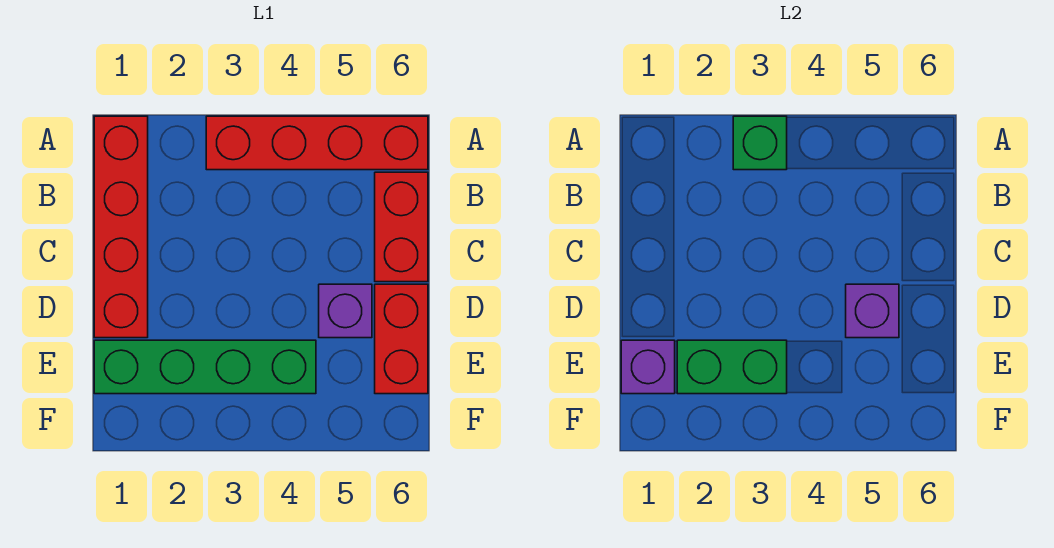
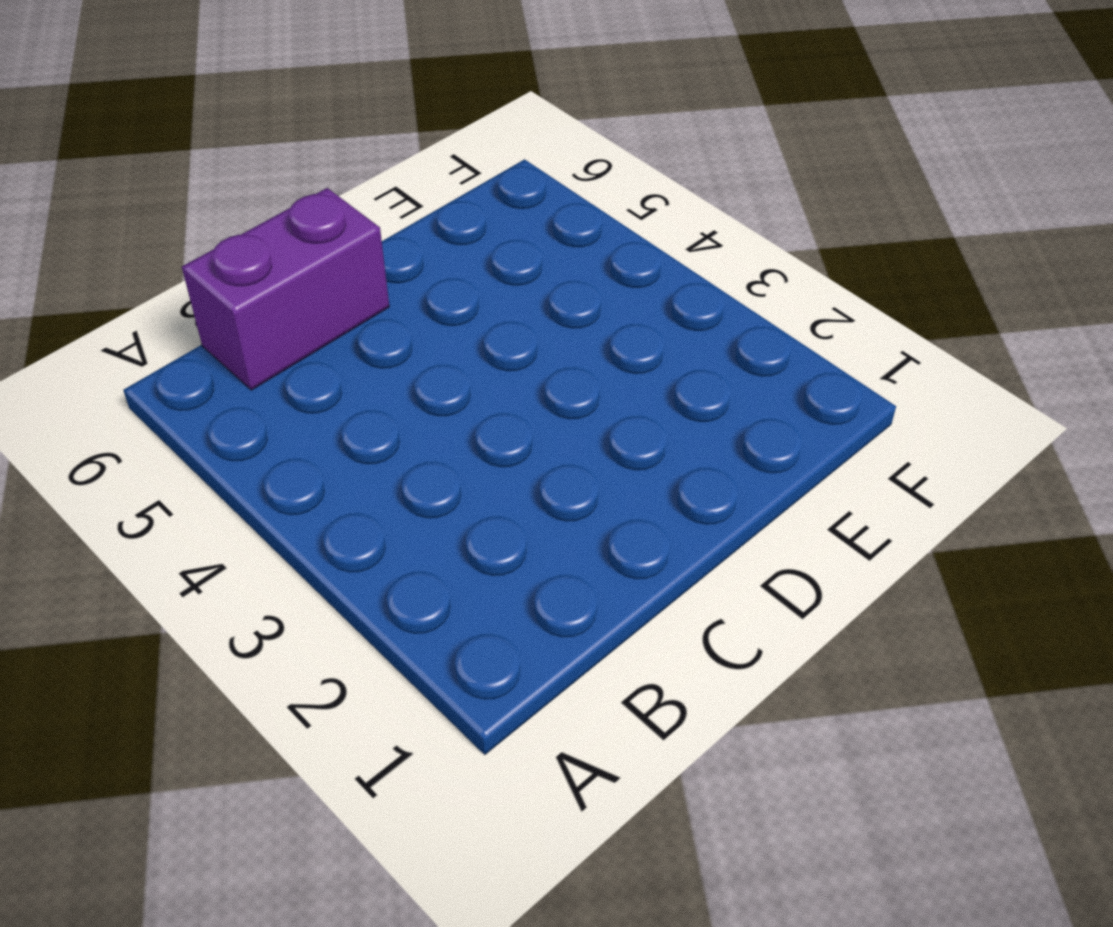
purple 1x2 brick [182,188,389,390] -> red 1x2 brick [375,172,428,282]
none -> red 1x4 brick [94,116,148,338]
none -> red 1x4 brick [206,116,428,170]

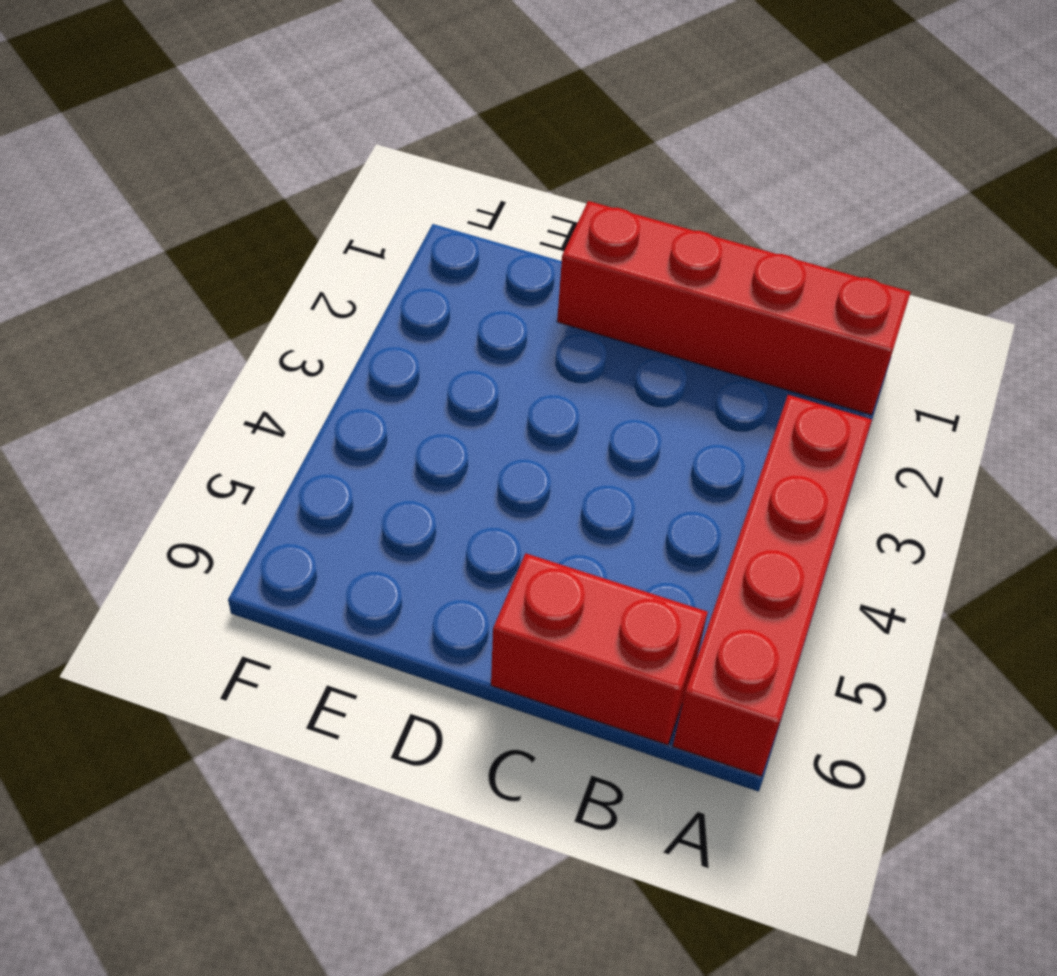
none -> purple 1x1 brick [319,284,372,338]
none -> red 1x2 brick [375,284,428,394]

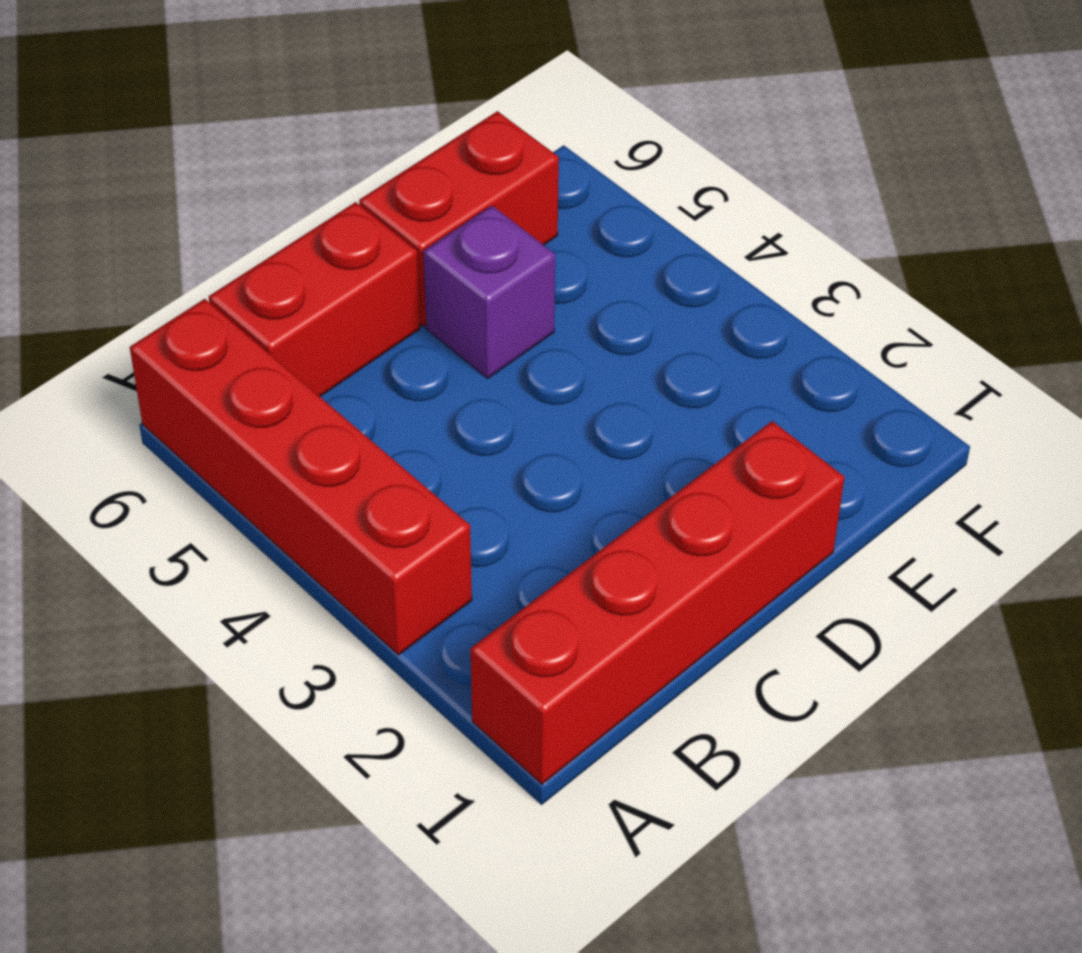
none -> green 1x4 brick [94,340,316,394]
none -> green 1x1 brick [733,116,787,170]

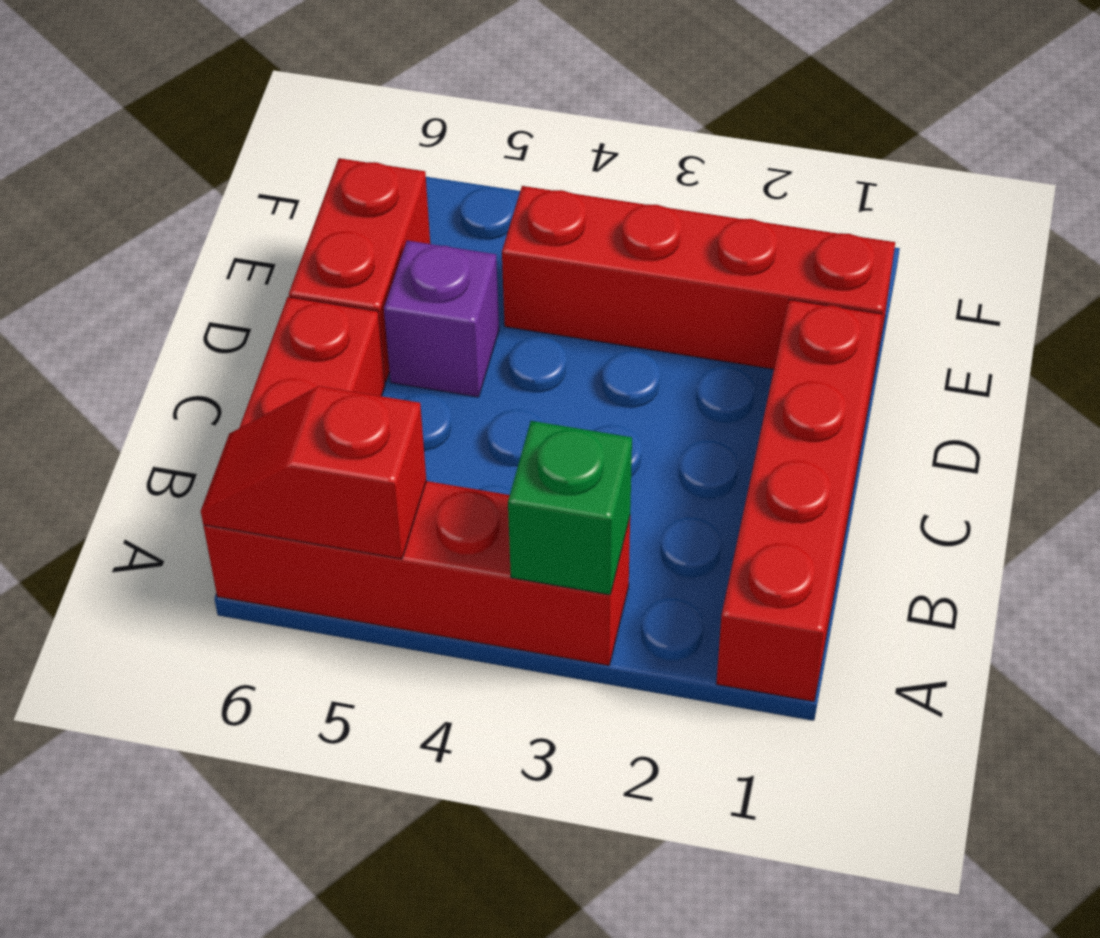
red 1x2 slope [201,386,426,559] -> none
red 1x4 brick [502,186,895,385] -> green 1x4 brick [94,340,316,394]
none -> purple 1x1 brick [846,284,899,338]
none -> purple 1x1 brick [621,340,675,394]

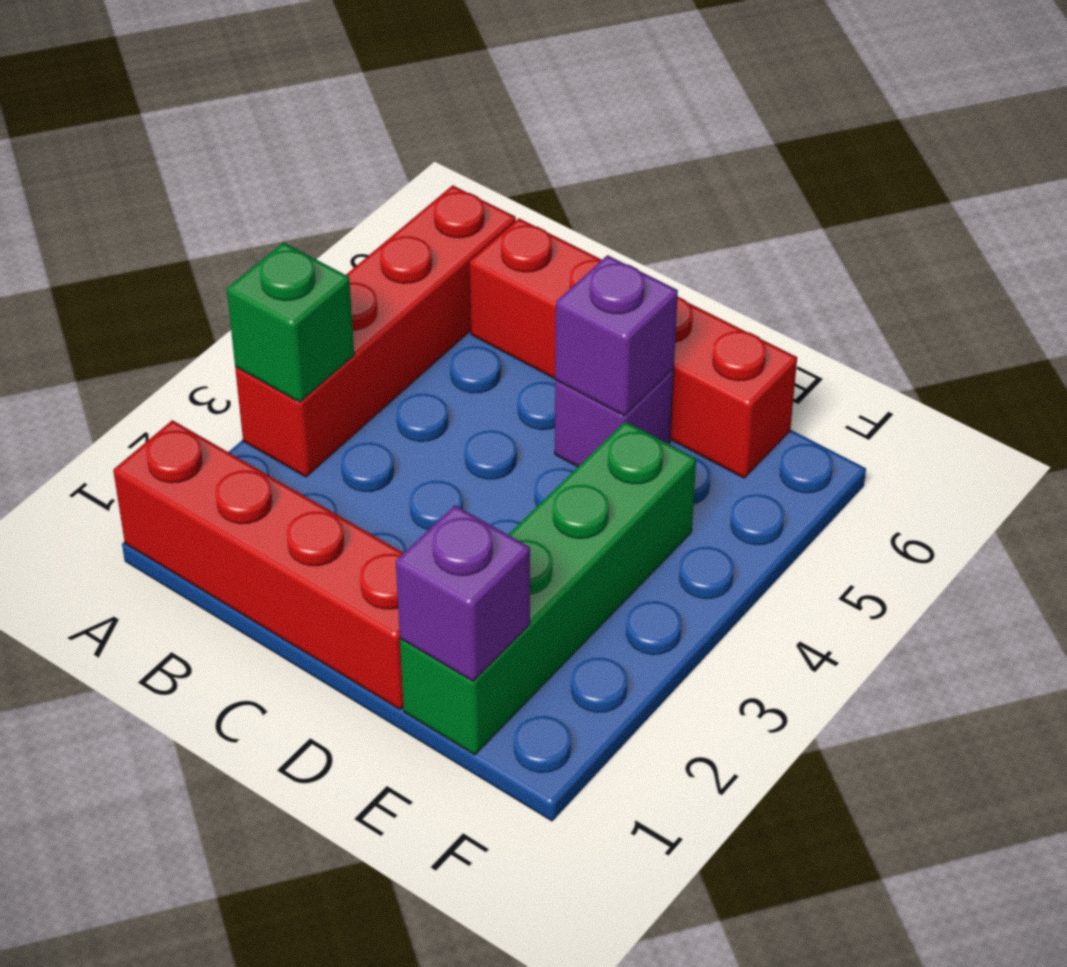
none -> green 1x2 brick [677,340,787,394]

